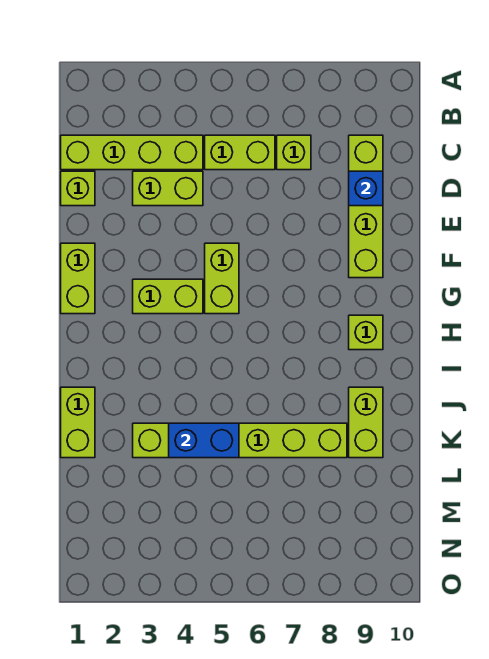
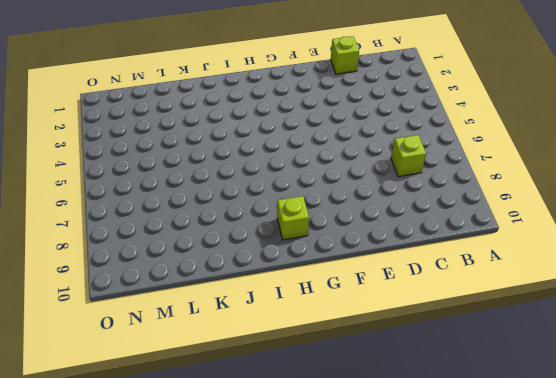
none -> lime 1x4 brick [61,135,203,170]
none -> lime 1x2 brick [205,135,275,170]
none -> lime 1x4 brick [349,135,383,278]

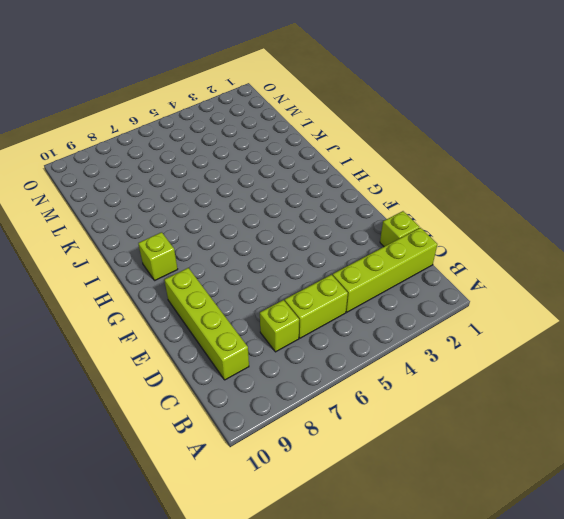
none -> lime 1x2 brick [133,171,203,206]
none -> lime 1x2 brick [61,243,95,314]
none -> lime 1x2 brick [205,243,239,314]

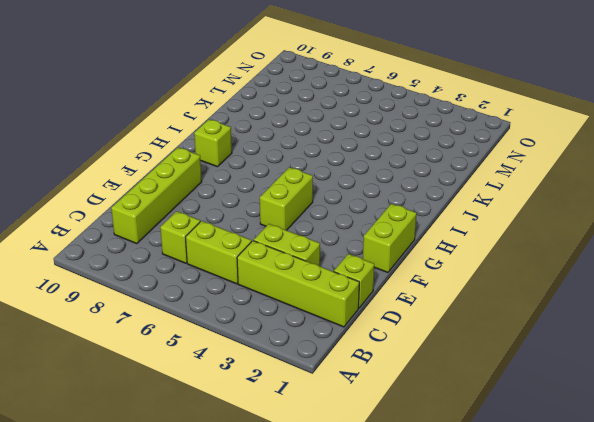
none -> lime 1x2 brick [133,279,203,314]
none -> lime 1x2 brick [61,387,95,458]
none -> lime 1x2 brick [349,387,383,458]

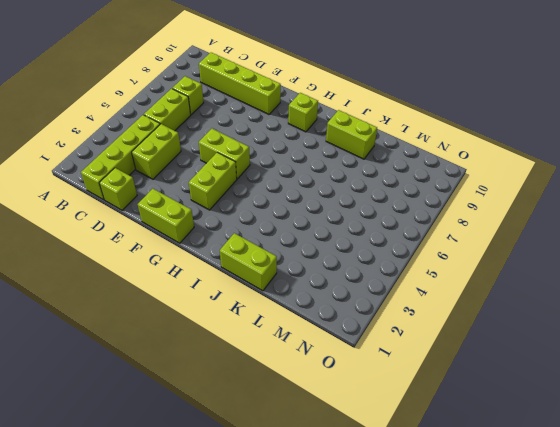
none -> lime 1x6 brick [133,423,347,458]
none -> blue 1x1 brick [349,171,383,206]
none -> blue 1x2 brick [169,423,239,458]

